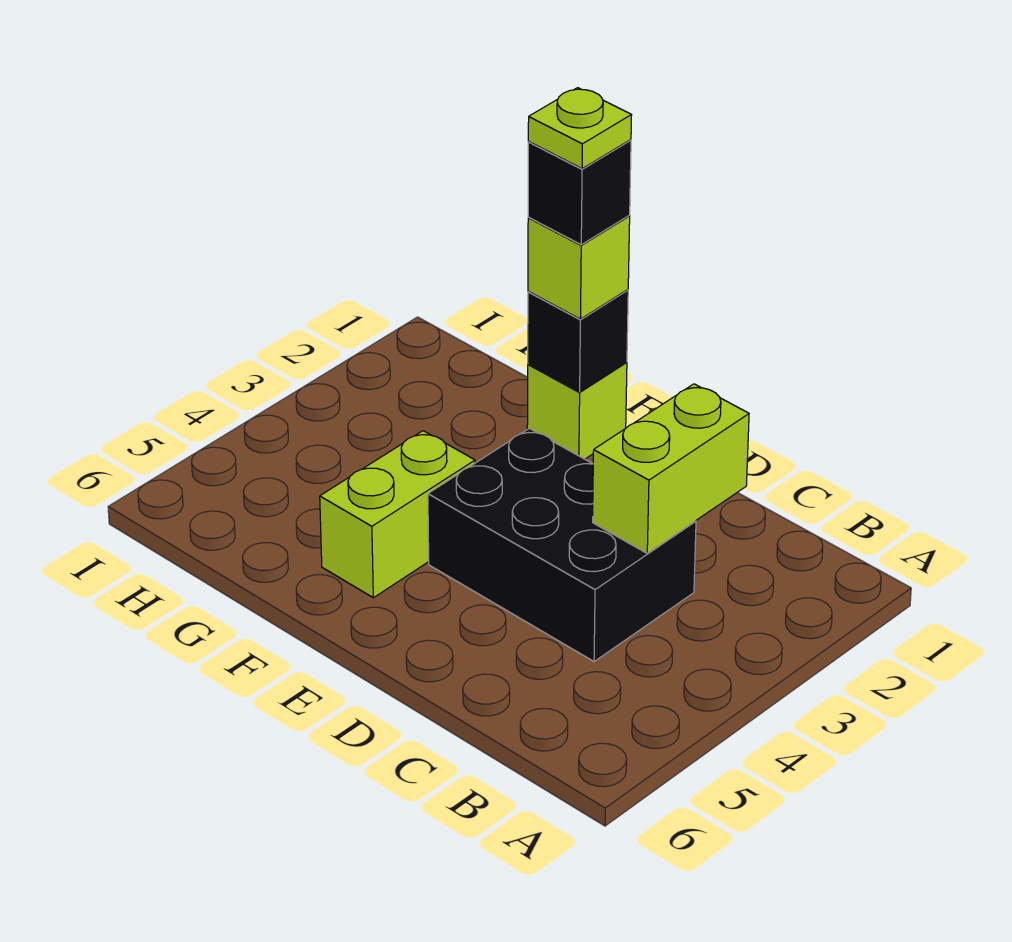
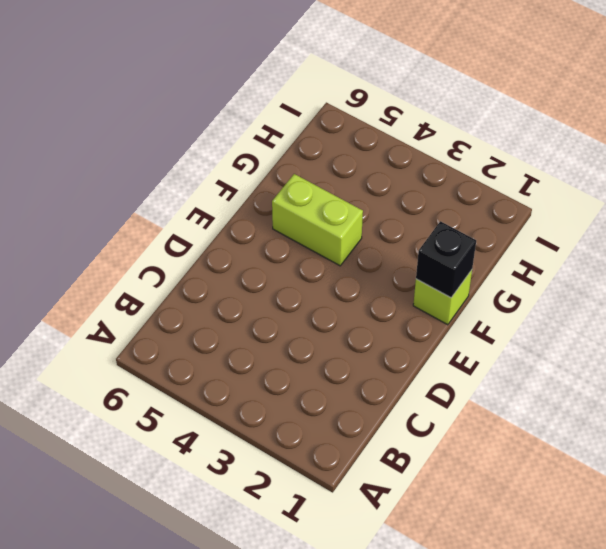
none -> black 2x3 brick [428,428,696,662]
none -> lime 1x2 brick [593,384,749,553]

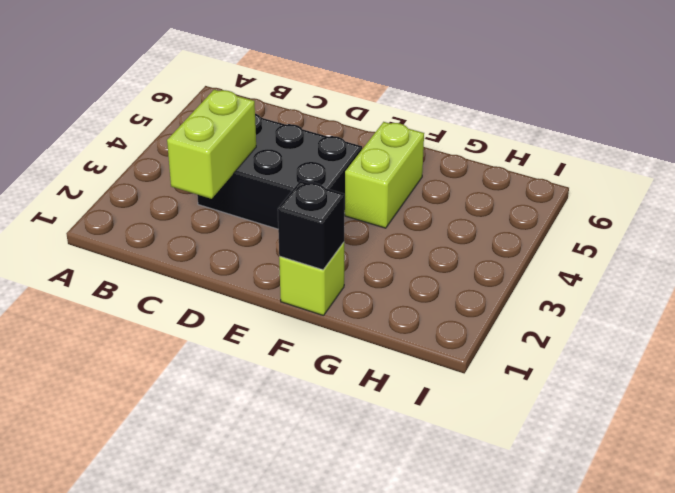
none -> lime 1x1 brick [528,216,630,319]
none -> black 1x1 brick [528,140,631,245]

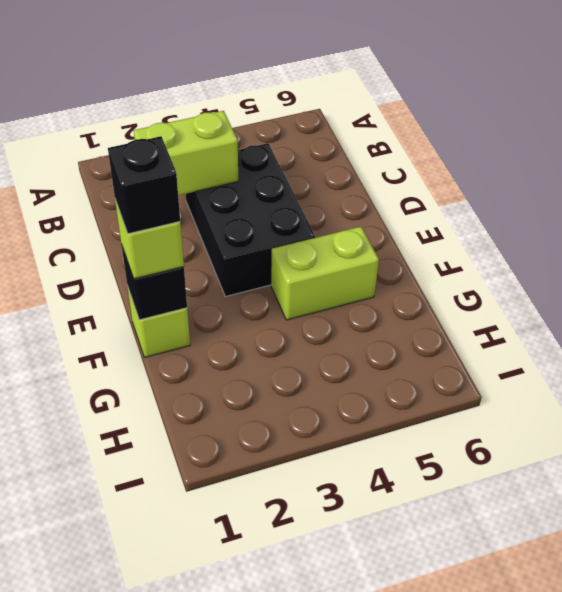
none -> lime 1x1 plate [528,88,632,169]

